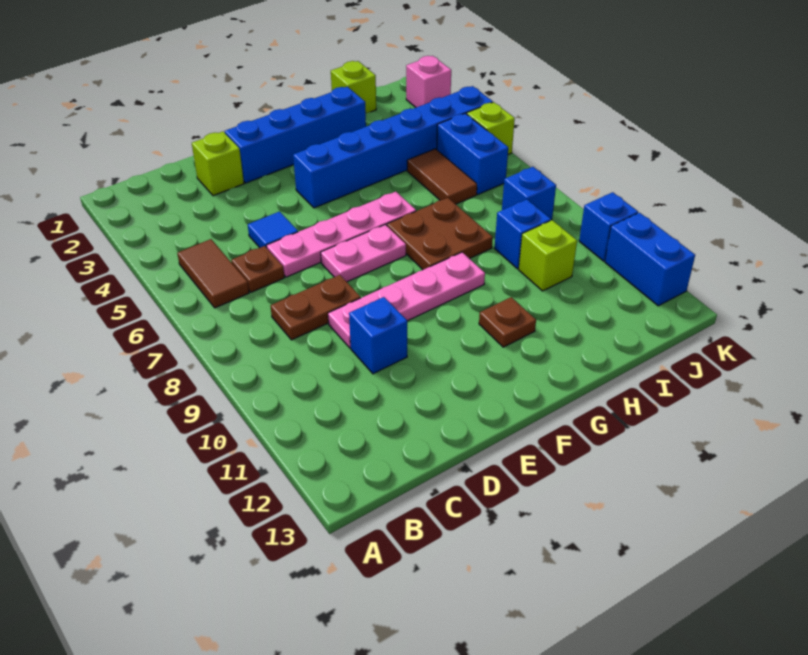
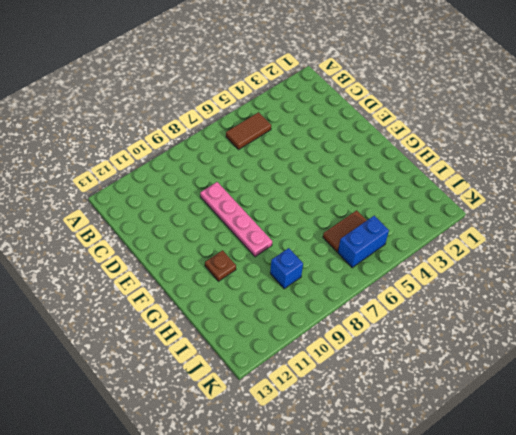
none -> brown 1x1 plate [231,246,284,292]
none -> brown 1x2 plate [271,275,361,340]
none -> lime 1x1 brick [192,132,244,196]

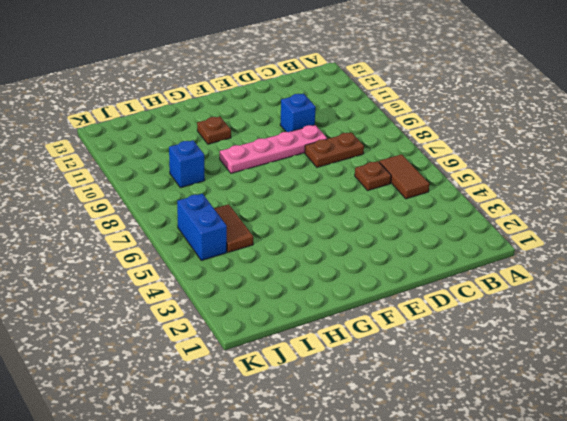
none -> lime 1x1 brick [192,132,244,196]
none -> blue 1x1 tile [248,212,298,248]
none -> pink 1x4 plate [266,192,416,277]

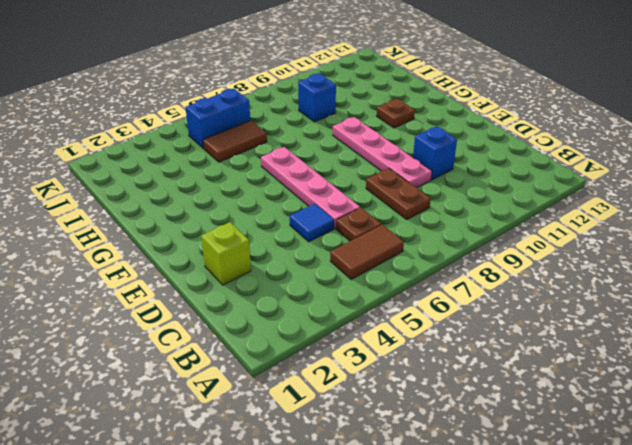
none -> blue 1x4 brick [225,87,366,183]
none -> pink 1x2 plate [321,225,406,282]
none -> blue 1x6 brick [293,86,493,208]

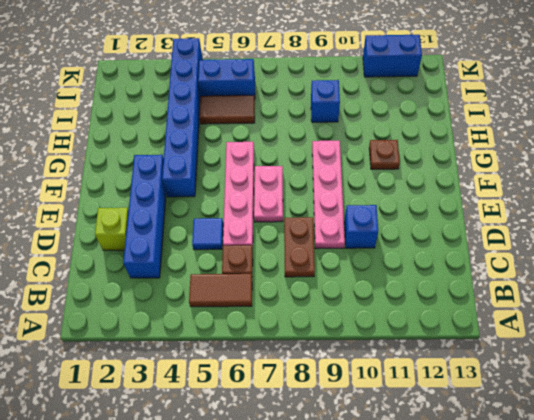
blue 1x4 brick [123,155,166,278] -> blue 1x4 brick moved to [225,87,366,183]
none -> brown 2x2 plate [387,198,493,270]
none -> lime 1x1 brick [331,61,376,113]
none -> lime 1x1 brick [519,220,577,291]

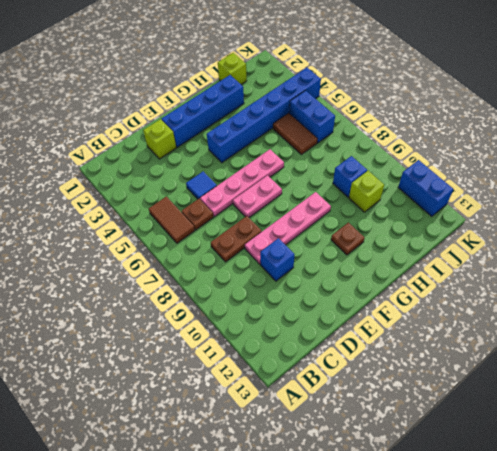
none -> brown 2x2 plate [387,198,493,270]
none -> blue 1x1 brick [502,167,556,220]
none -> pink 1x1 brick [406,56,451,107]

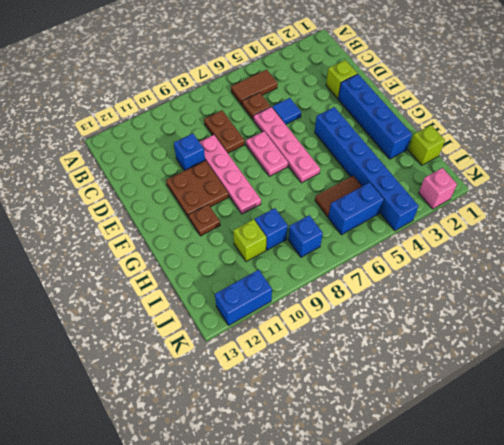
brown 2x2 plate [166,160,229,218] -> brown 2x2 plate moved to [387,198,493,270]
none -> lime 1x1 brick [467,102,515,155]
none -> blue 1x1 brick [579,192,638,261]

